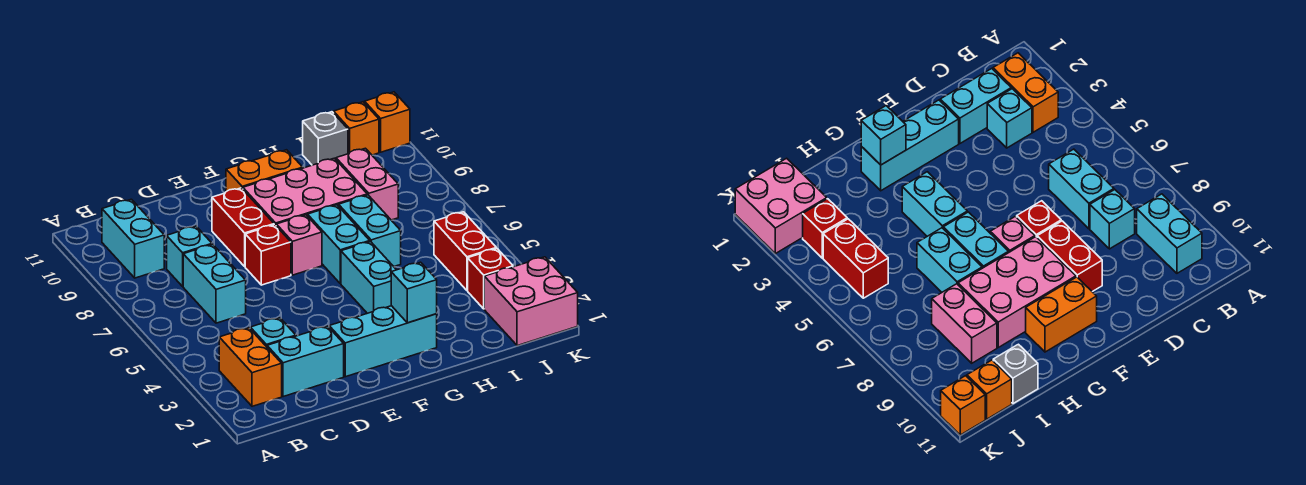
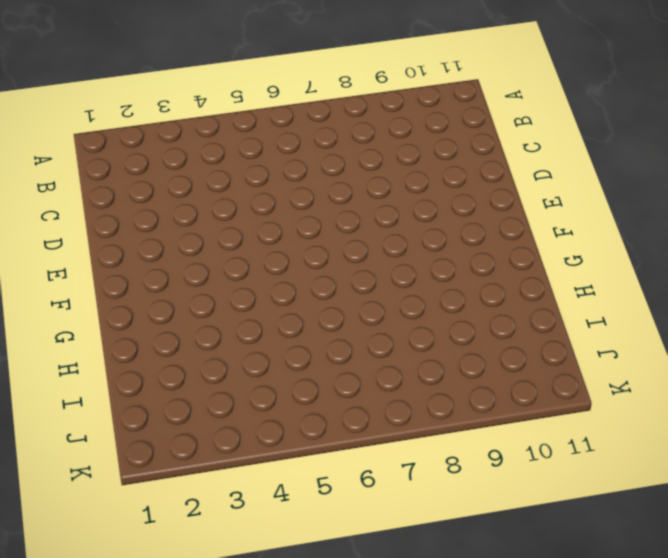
none -> orange 1x2 brick [219,328,282,406]
none -> cyan 1x2 brick [102,199,164,278]
none -> cyan 1x2 brick [267,326,344,397]

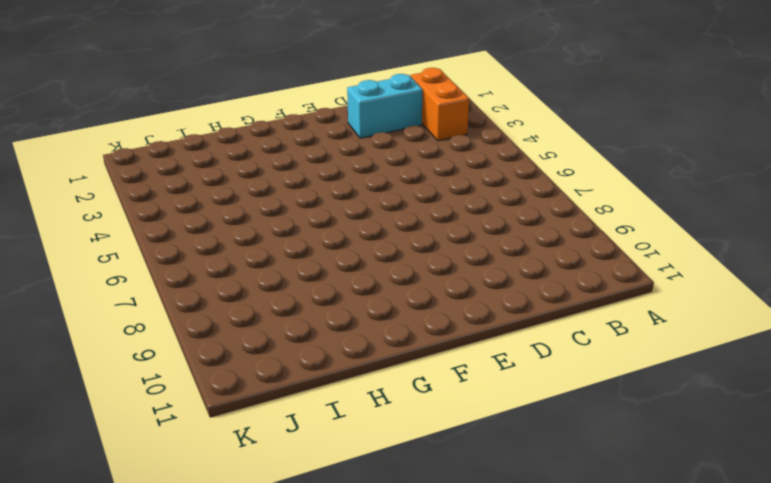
none -> cyan 1x2 brick [102,199,164,278]
none -> cyan 1x1 brick [250,318,296,347]
none -> cyan 1x2 brick [183,244,246,323]

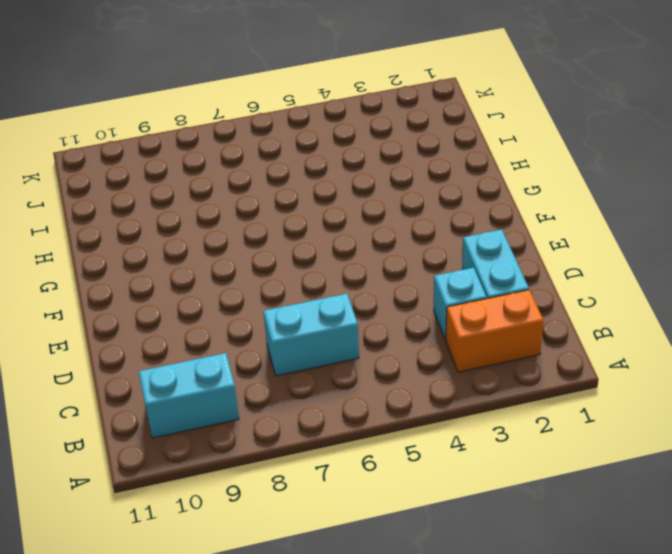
none -> cyan 1x1 brick [167,226,212,286]
none -> cyan 1x3 brick [329,306,437,377]
none -> red 1x1 brick [245,225,291,285]

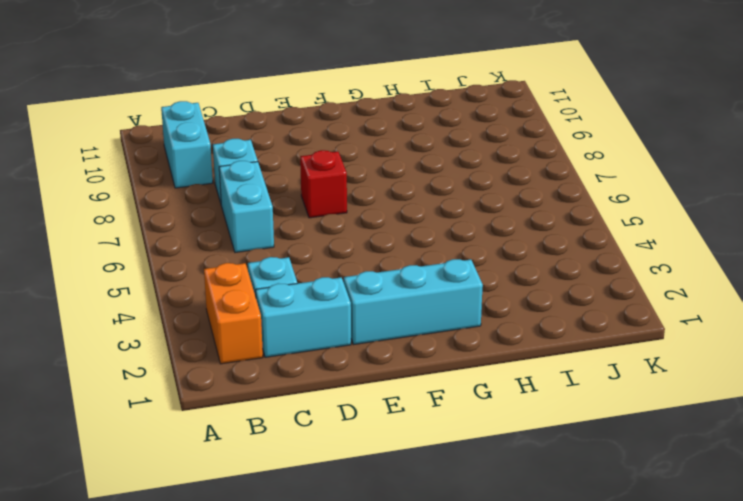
none -> red 1x2 brick [212,188,274,266]
none -> pink 1x1 brick [276,215,322,275]
none -> pink 2x3 brick [243,158,367,225]

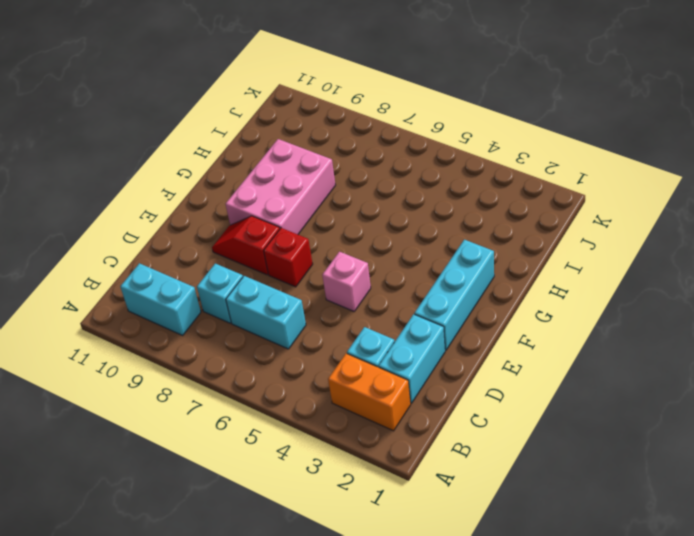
pink 1x1 brick [322,252,371,311] -> pink 1x1 brick moved to [276,215,322,275]
red 1x2 slope [212,216,280,275] -> red 1x2 brick [212,188,274,266]
none -> orange 1x2 brick [226,150,303,192]
none -> cyan 1x2 brick [341,242,396,313]
none -> cyan 1x2 brick [307,205,370,284]

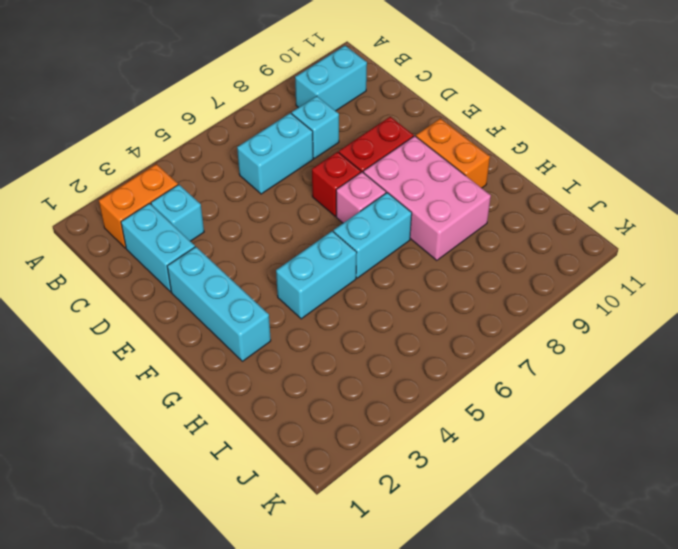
none -> cyan 1x2 brick [339,195,401,266]
none -> pink 1x2 brick [336,148,398,220]
none -> grey 1x1 brick [303,112,348,165]

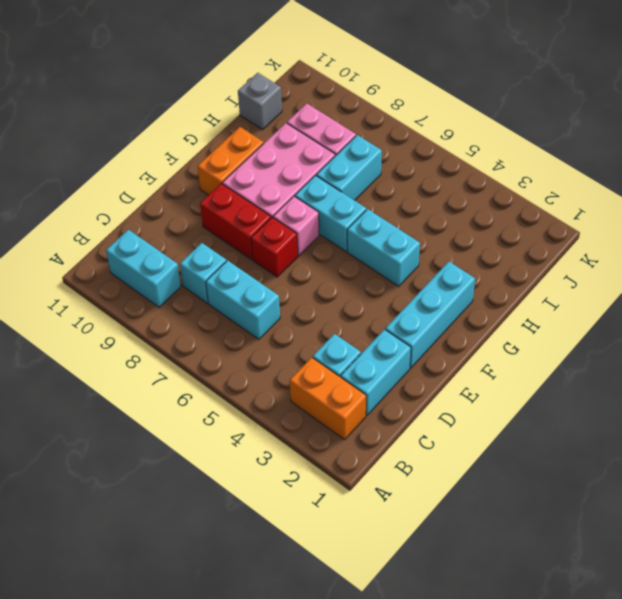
cyan 1x2 brick [316,135,382,200] -> cyan 1x2 brick turned to [339,195,401,266]
none -> pink 2x2 brick [484,257,578,346]
none -> red 1x1 brick [468,248,513,309]
none -> red 1x2 brick [434,212,496,291]

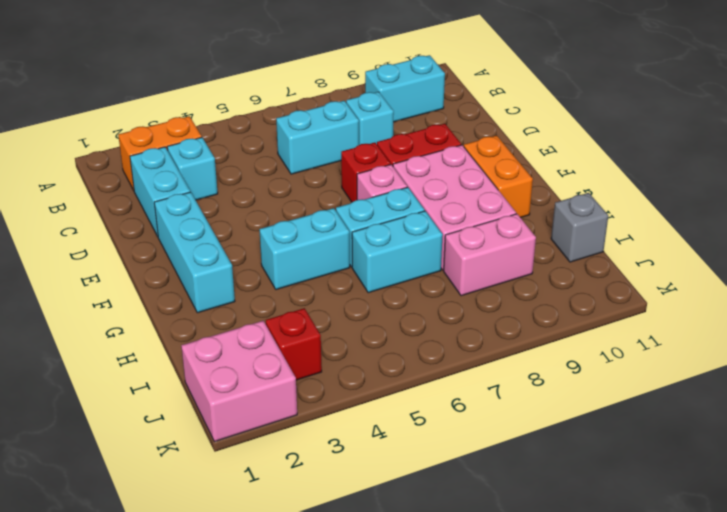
none -> red 1x2 brick [434,212,496,291]
none -> orange 1x1 brick [334,102,379,155]
none -> orange 1x1 brick [365,92,410,152]

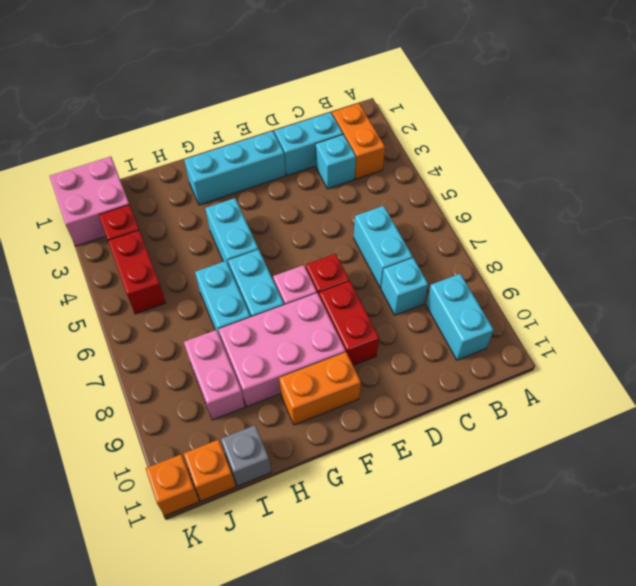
none -> cyan 1x1 brick [391,262,437,323]

